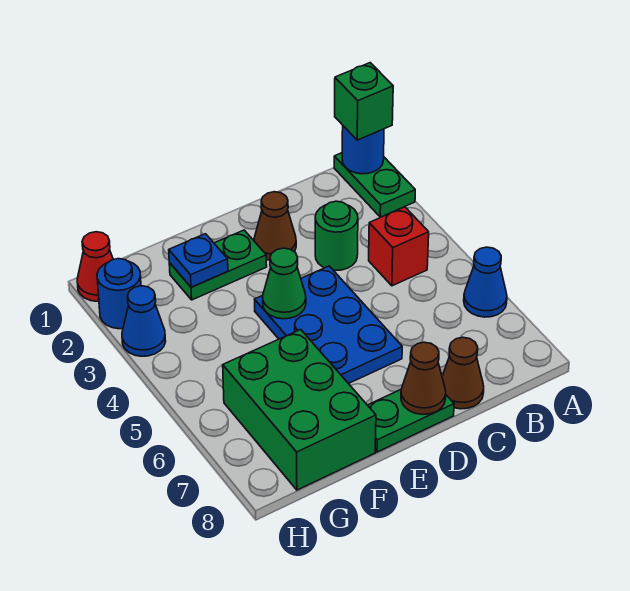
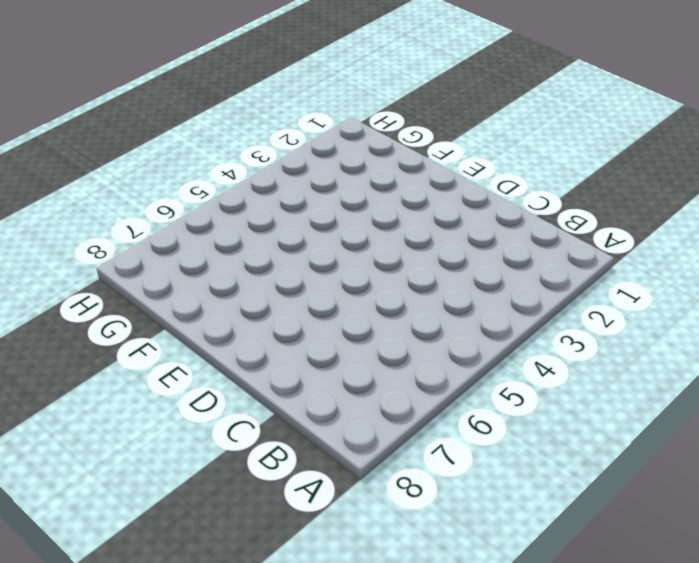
none -> green 1x2 plate [334,153,415,217]
none -> blue 1x1 cone [464,247,507,317]
none -> red 1x1 brick [369,207,429,286]

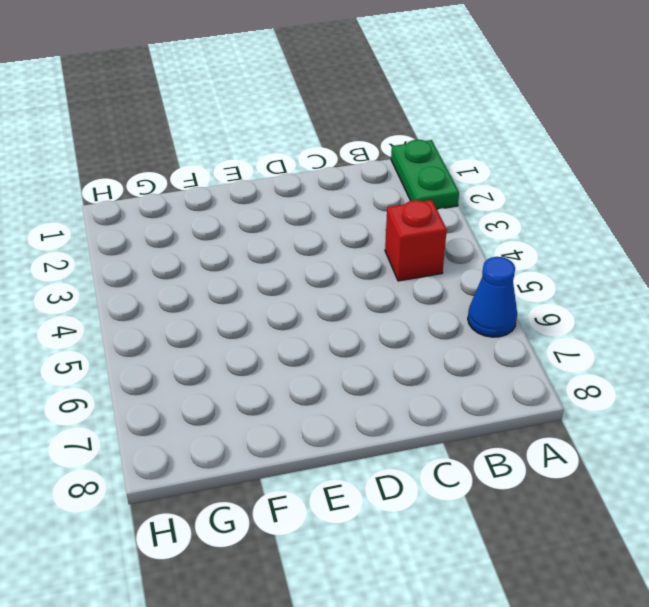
none -> green 1x1 round brick [315,201,358,271]
none -> brown 1x1 cone [442,337,484,409]
none -> brown 1x1 cone [254,192,296,260]

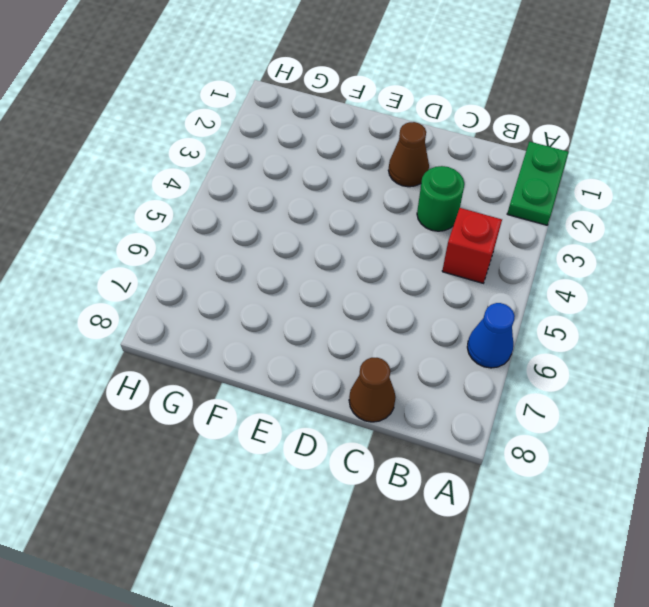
none -> blue 2x3 plate [254,266,402,384]
none -> green 1x2 plate [368,390,454,452]
none -> green 1x2 plate [169,230,267,300]

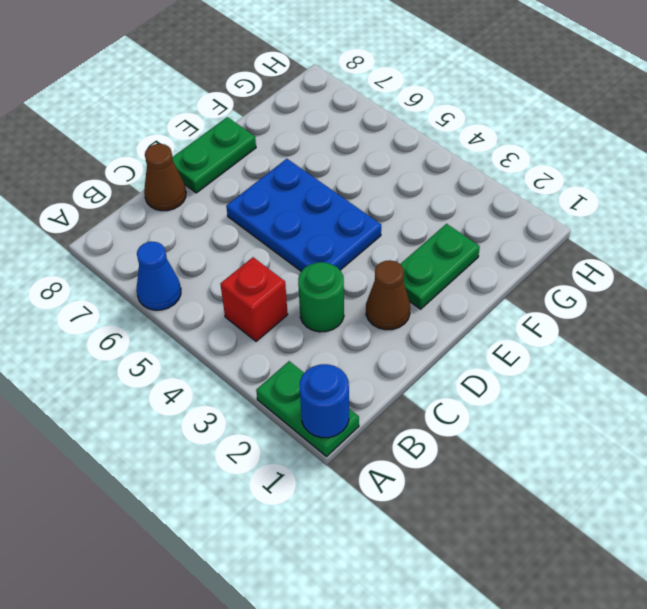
none -> green 2x3 brick [223,330,376,490]
none -> red 1x1 cone [77,232,113,301]
none -> blue 1x1 round brick [97,259,141,329]

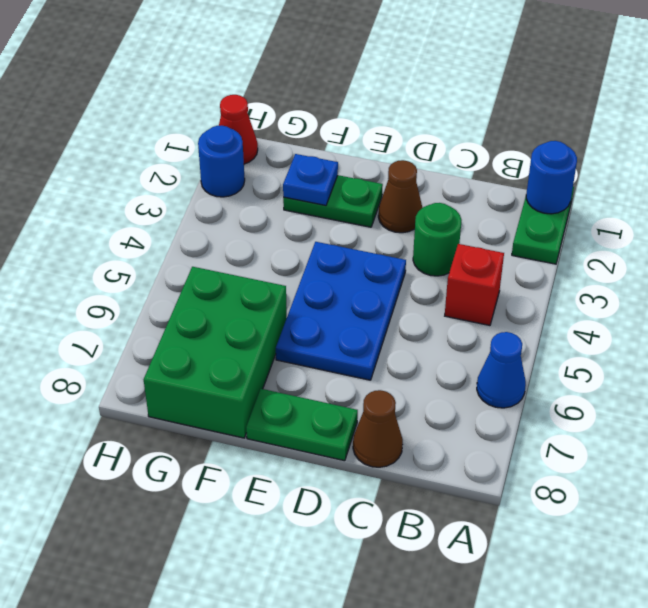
none -> blue 1x1 cone [122,286,166,356]
none -> brown 1x1 cone [401,342,446,414]
none -> green 1x1 cone [263,248,306,319]

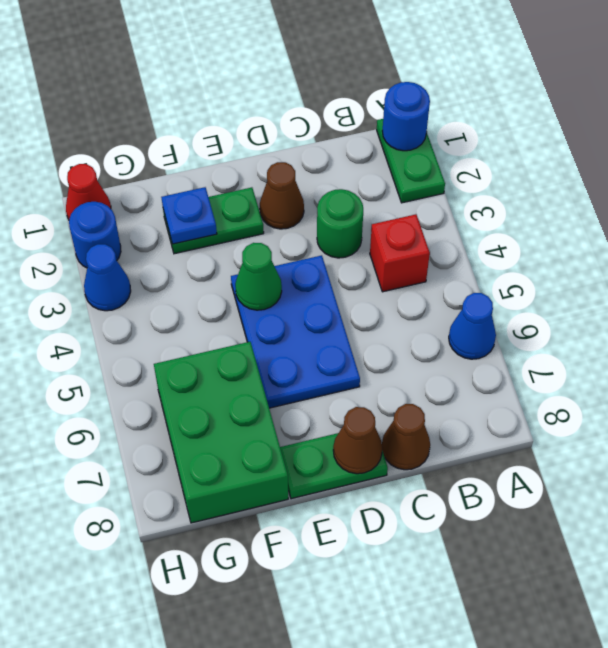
none -> green 1x1 brick [335,63,393,140]

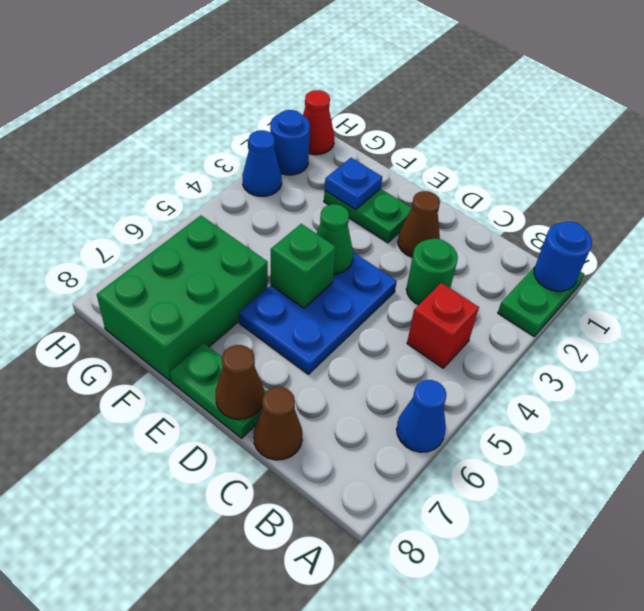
green 1x1 brick [271,224,336,308] -> green 1x1 brick moved to [335,63,393,140]

